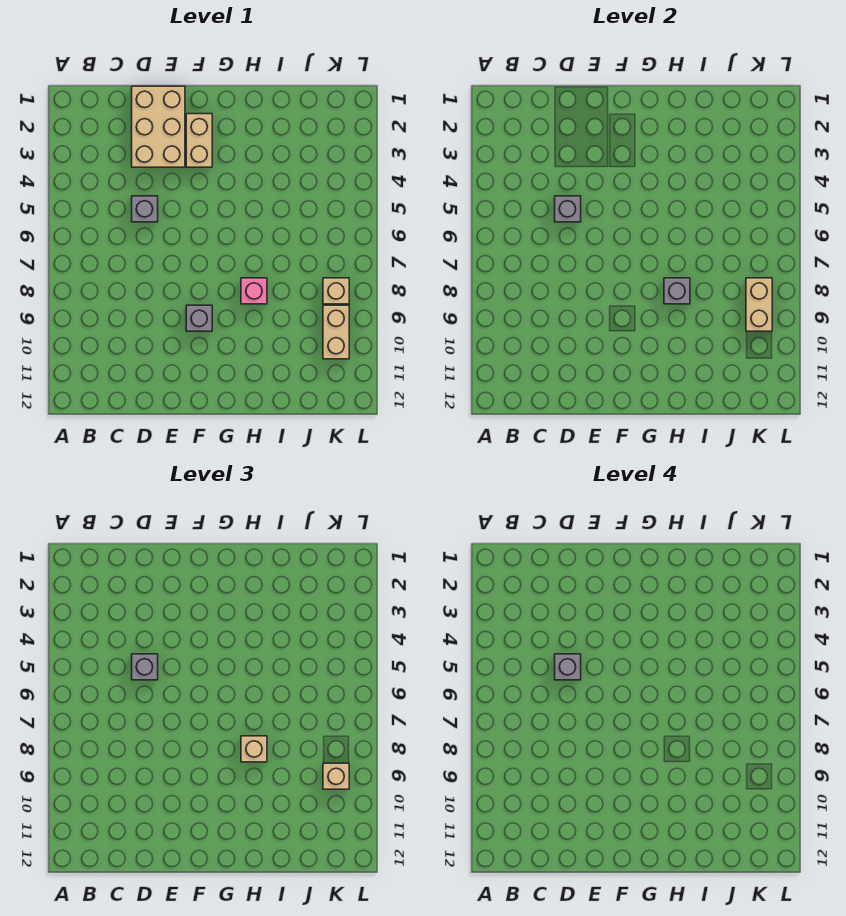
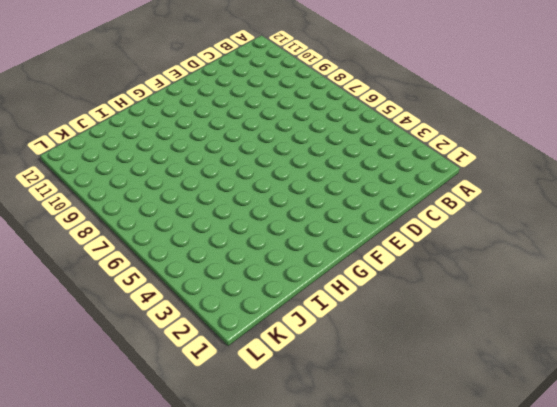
none -> tan 2x3 brick [132,86,185,167]
none -> grey 1x1 brick [132,196,158,222]
none -> tan 1x2 brick [186,114,212,167]

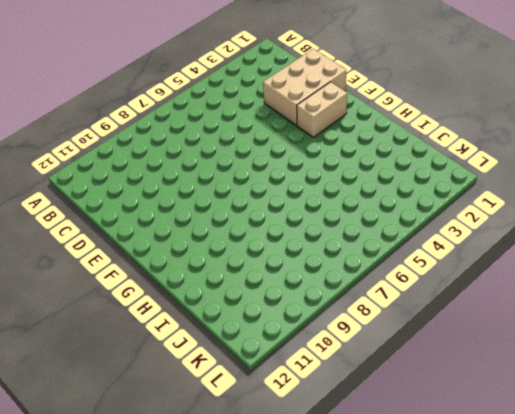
none -> grey 1x1 brick [132,196,158,222]
none -> grey 1x1 brick [186,305,212,331]
none -> pink 1x1 brick [241,278,267,304]

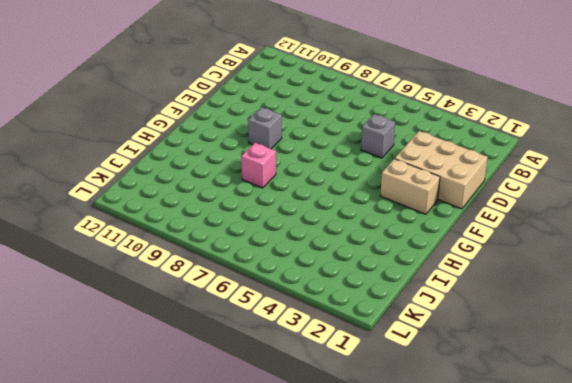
none -> tan 1x1 brick [323,278,349,304]
none -> tan 1x2 brick [323,305,349,359]
none -> grey 1x1 brick [555,196,581,222]

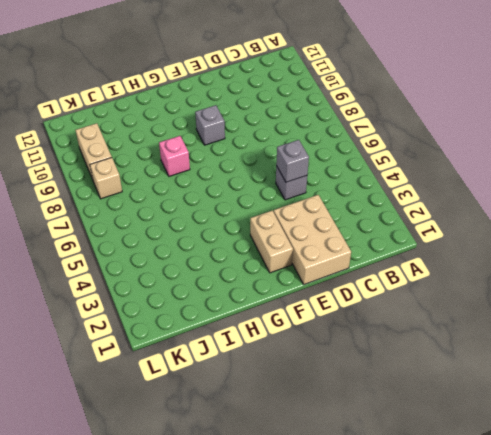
none -> grey 1x1 brick [664,278,690,304]
none -> tan 1x2 brick [746,278,772,331]
none -> grey 1x1 brick [132,654,158,680]

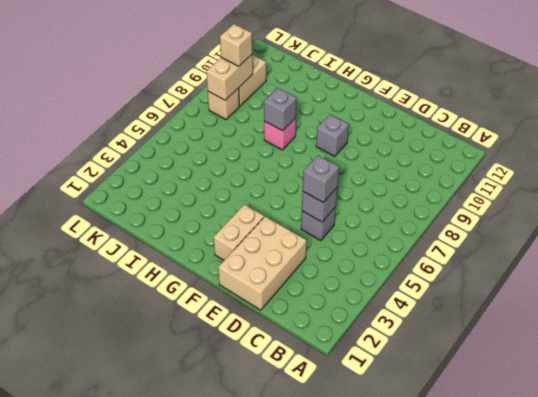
none -> tan 1x1 brick [241,736,267,762]
none -> grey 1x1 brick [555,654,581,680]

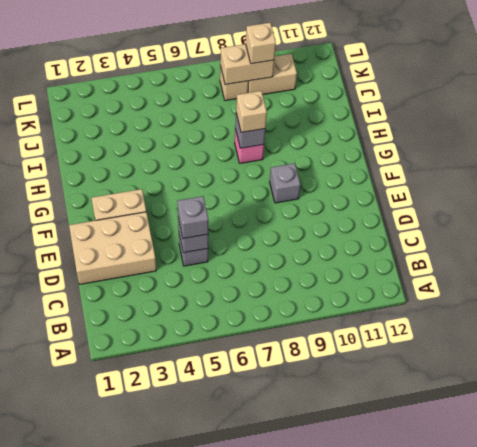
none -> grey 1x1 brick [555,654,581,680]

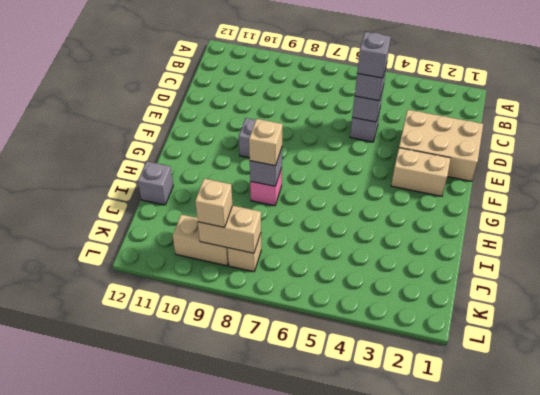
grey 1x1 brick [138,161,173,205] -> none

